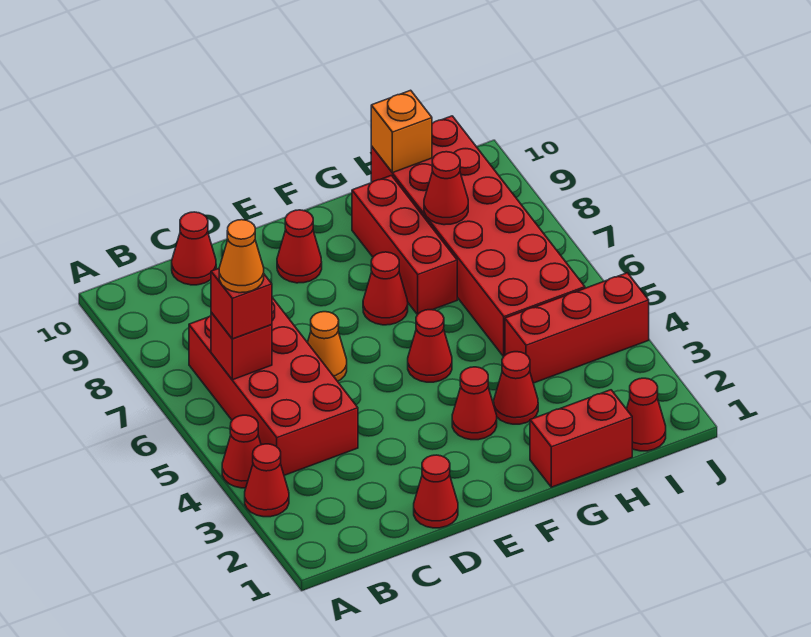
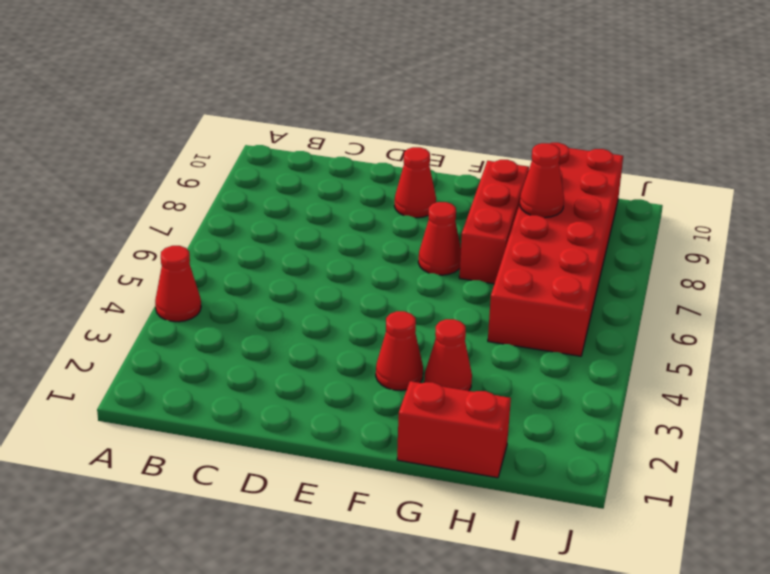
none -> red 1x1 cone [245,444,289,517]
none -> red 2x4 brick [189,298,358,475]
none -> red 1x1 cone [172,212,216,285]

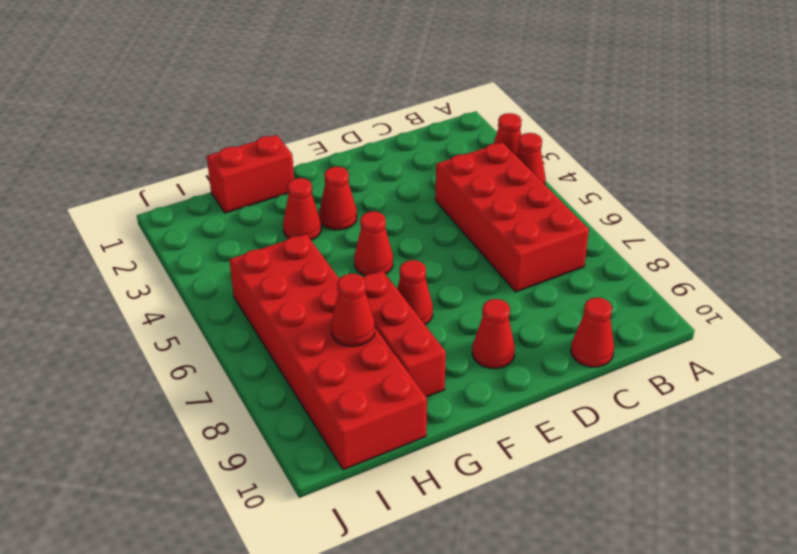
none -> red 1x1 cone [414,455,458,528]
none -> orange 1x1 cone [307,312,347,381]
none -> red 1x3 brick [505,273,649,383]

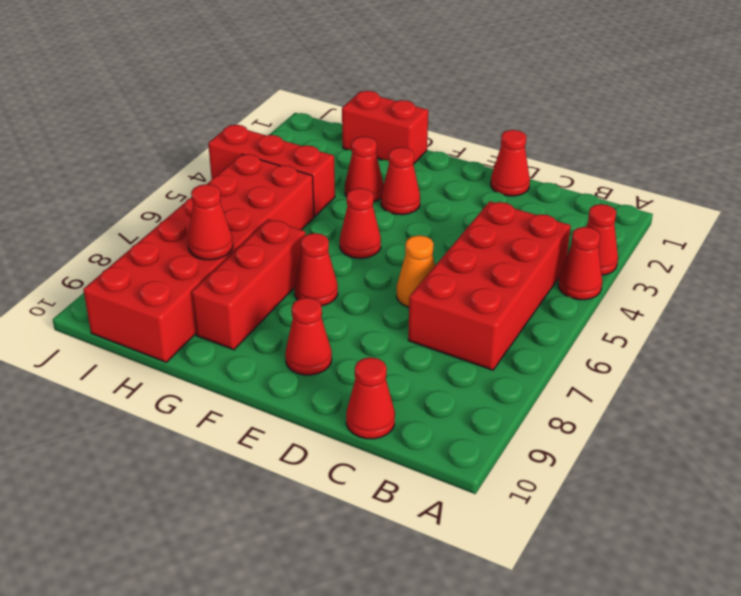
none -> red 1x1 cone [627,378,666,451]
none -> red 1x1 brick [211,312,272,380]
none -> orange 1x1 brick [371,90,432,173]

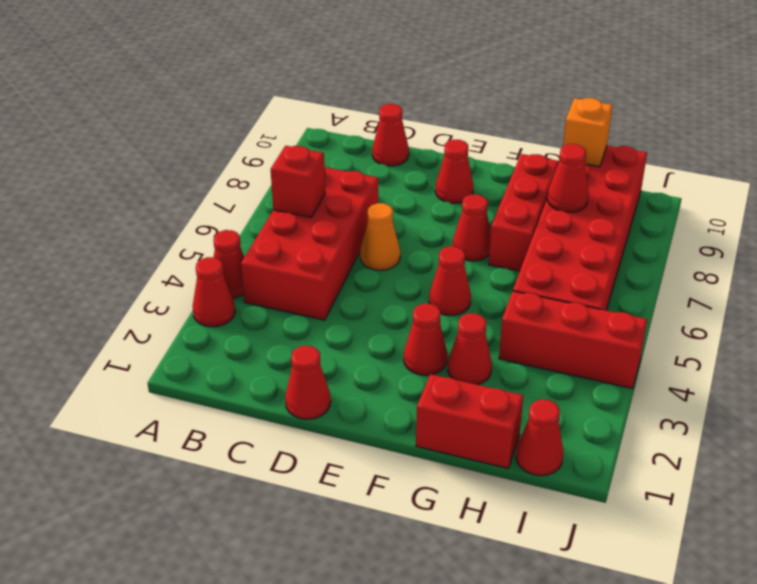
none -> red 1x1 brick [211,269,272,339]
none -> orange 1x1 cone [219,220,264,293]

